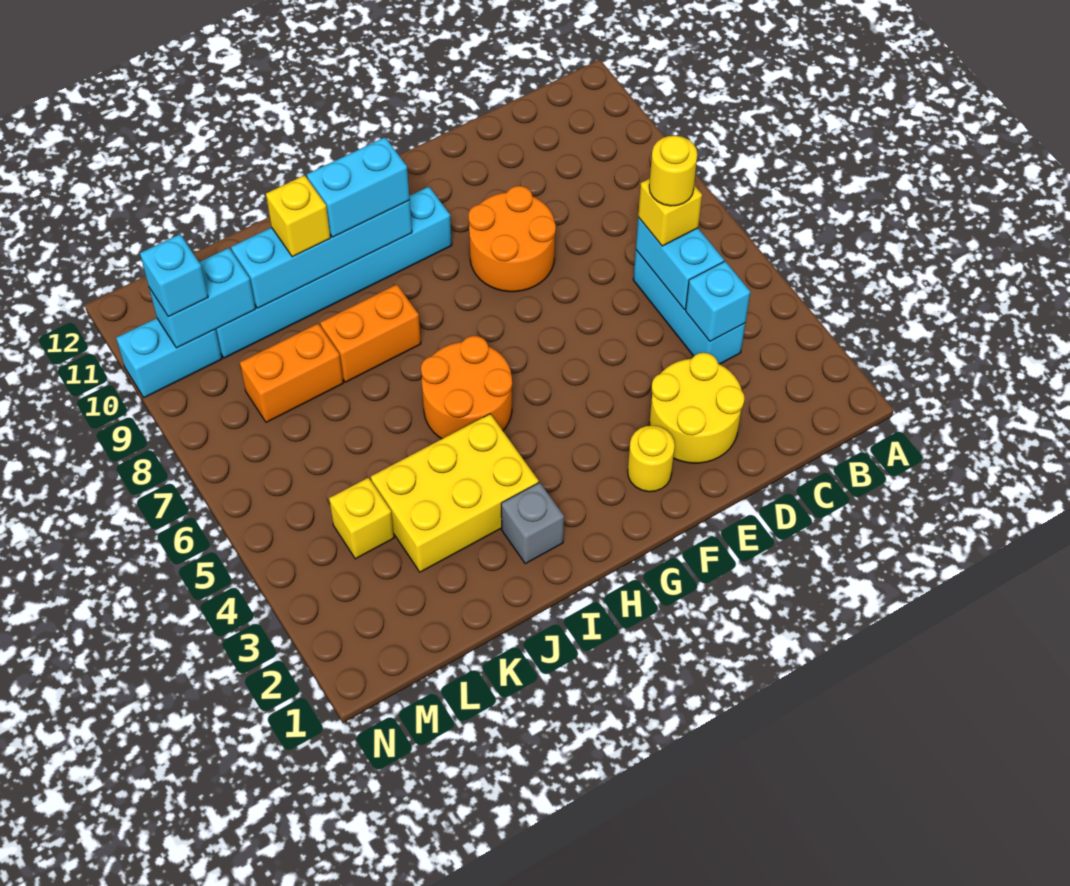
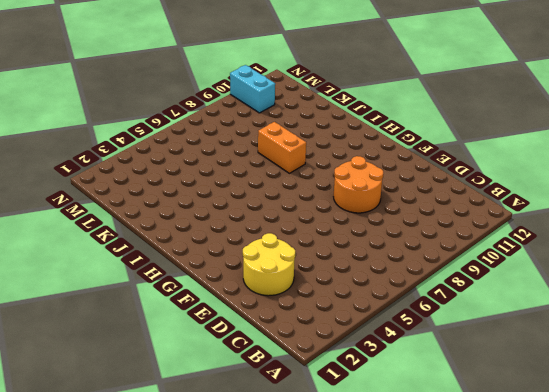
none -> cyan 1x3 brick [633,250,745,364]
none -> yellow 1x1 round brick [628,426,675,492]
none -> cyan 1x6 brick [215,187,452,358]

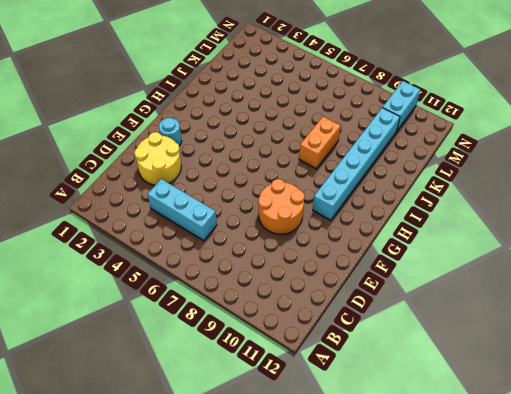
cyan 1x1 round brick [159,118,182,146] -> yellow 1x1 round brick [628,426,675,492]
none -> orange 2x2 round brick [421,336,512,439]
none -> grey 1x1 brick [501,482,564,564]
none -> yellow 2x3 brick [371,414,539,572]

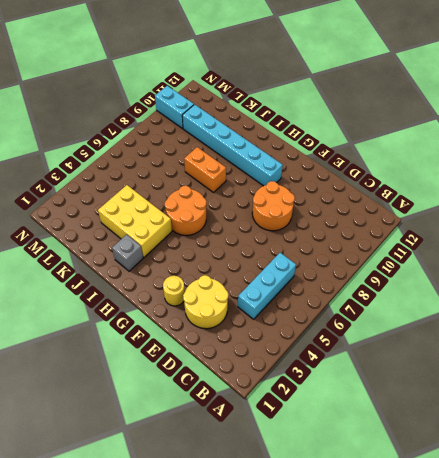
none -> orange 1x2 brick [240,324,343,422]
none -> yellow 1x1 brick [329,477,394,559]
none -> cyan 1x1 brick [686,261,750,341]

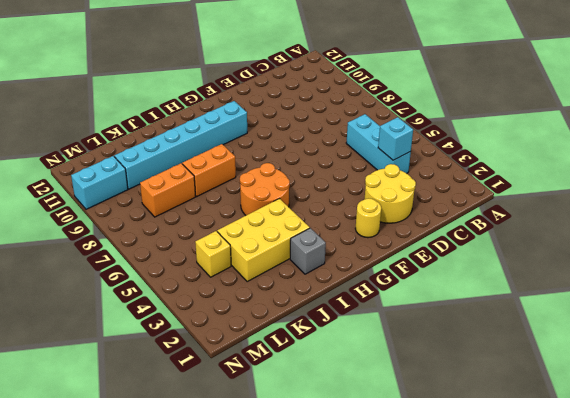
none -> orange 2x2 round brick [469,186,556,292]
none -> cyan 1x2 brick [636,217,724,309]
none -> cyan 1x4 brick [231,200,412,308]

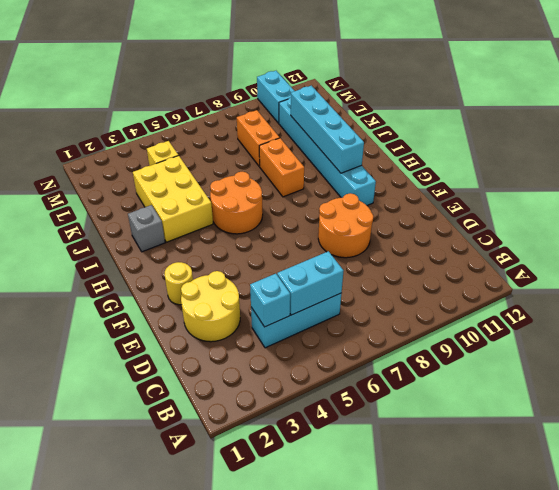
none -> cyan 1x2 brick [149,248,255,348]
none -> yellow 1x1 brick [638,179,702,246]
none -> cyan 1x2 brick [307,137,410,237]

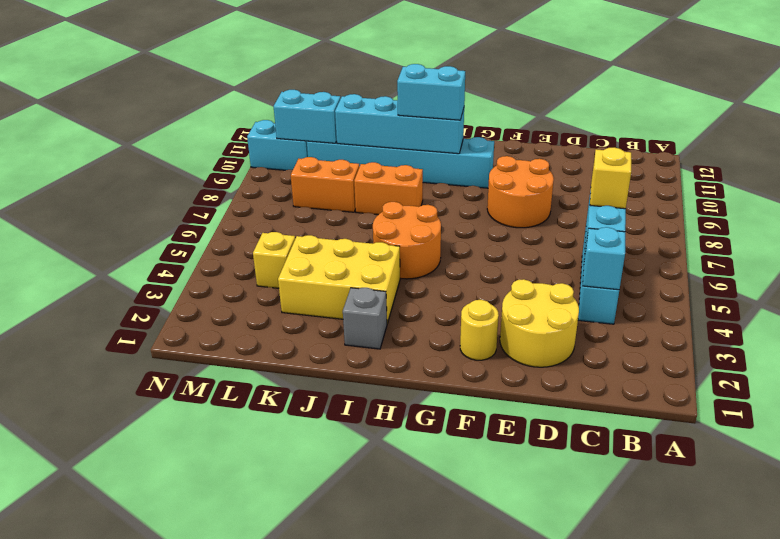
none -> yellow 1x1 brick [266,175,330,257]
none -> cyan 1x1 brick [140,234,208,317]
none -> yellow 1x1 round brick [649,136,697,206]

